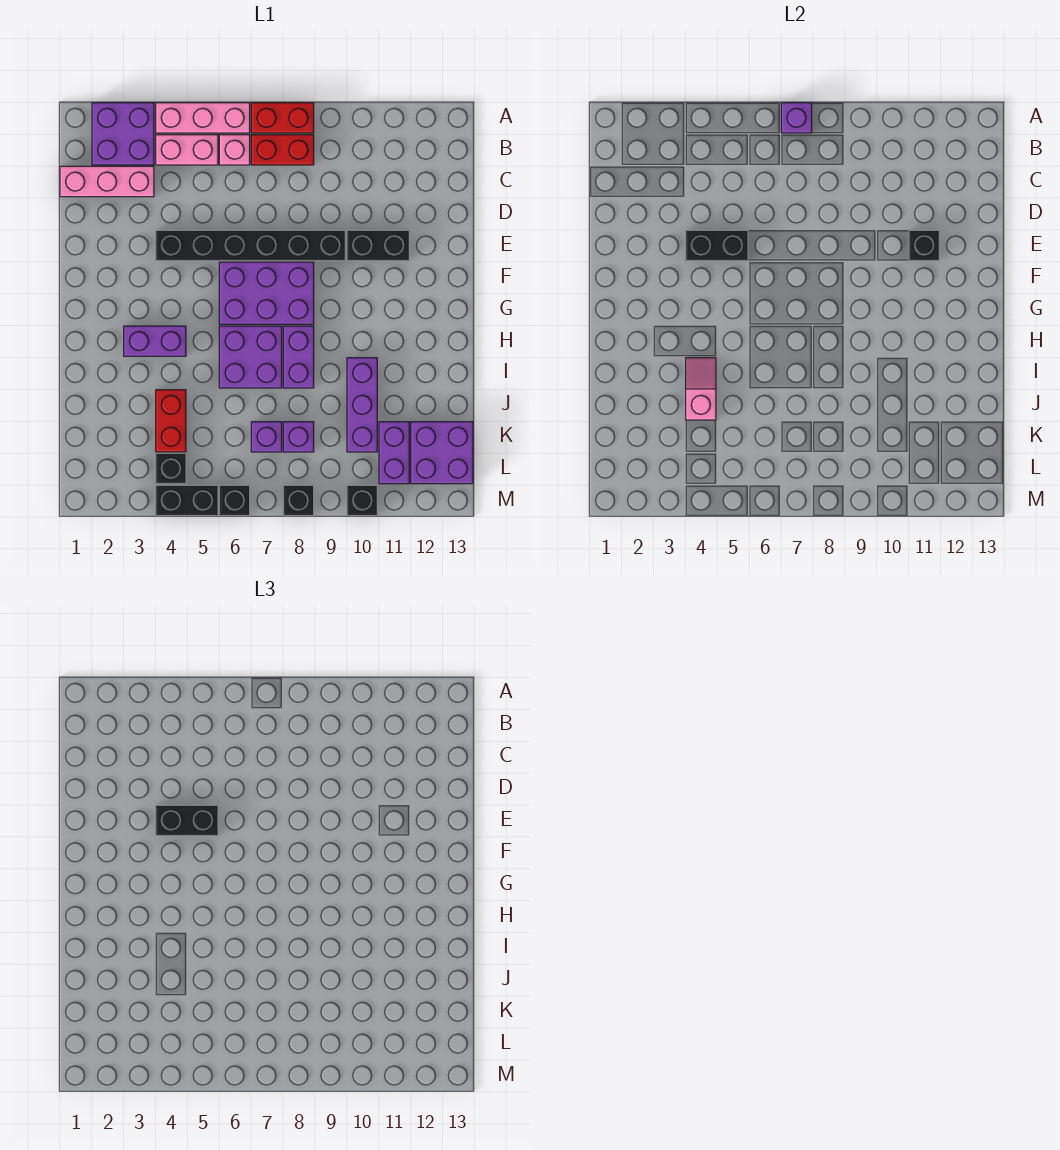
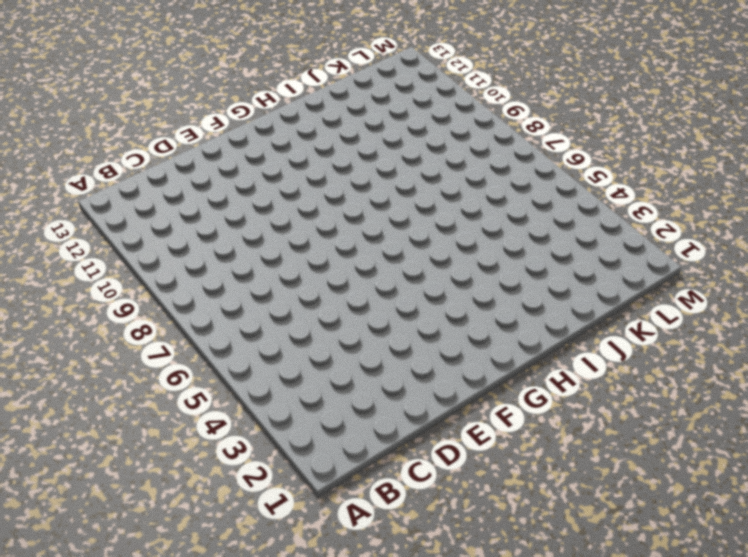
none -> purple 2x2 brick [92,103,154,165]
none -> pink 1x3 brick [156,103,250,133]
none -> red 1x2 brick [251,103,314,133]

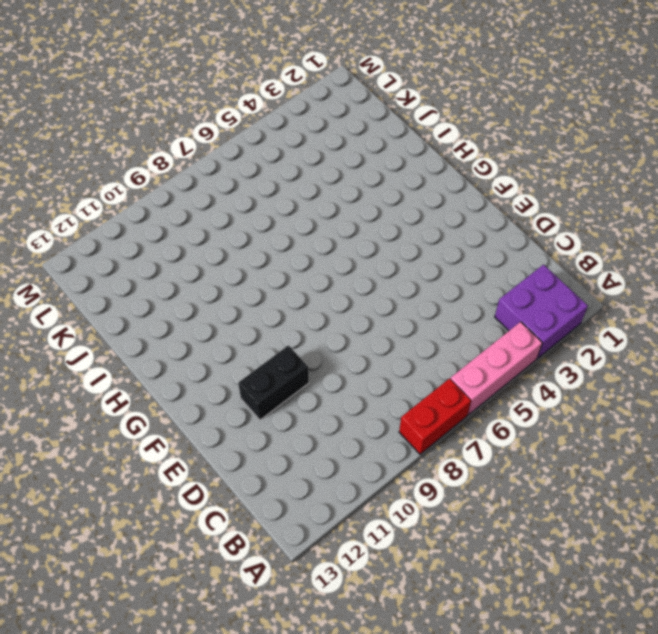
none -> pink 1x2 brick [156,135,218,165]
none -> pink 1x1 brick [219,135,250,165]
none -> red 1x2 brick [251,135,314,165]

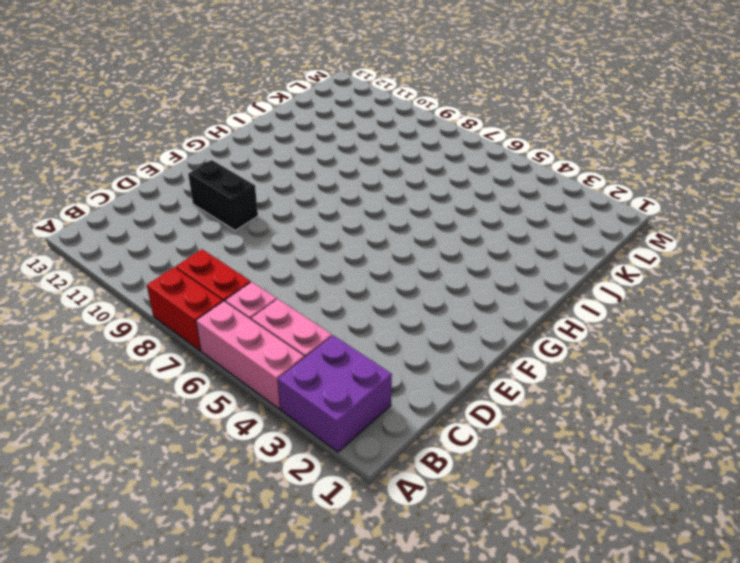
none -> pink 1x3 brick [60,166,154,197]
none -> black 1x6 brick [156,230,345,261]
none -> purple 2x3 brick [219,262,314,324]

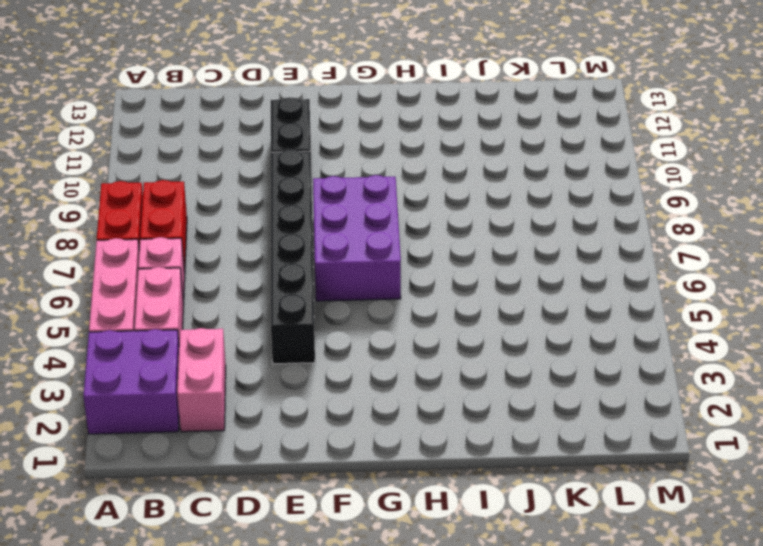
pink 1x2 brick [177,328,226,432] -> pink 1x3 brick [60,166,154,197]
none -> purple 1x2 brick [124,326,186,356]
none -> purple 2x2 brick [219,326,282,388]
none -> purple 1x2 brick [283,326,314,388]

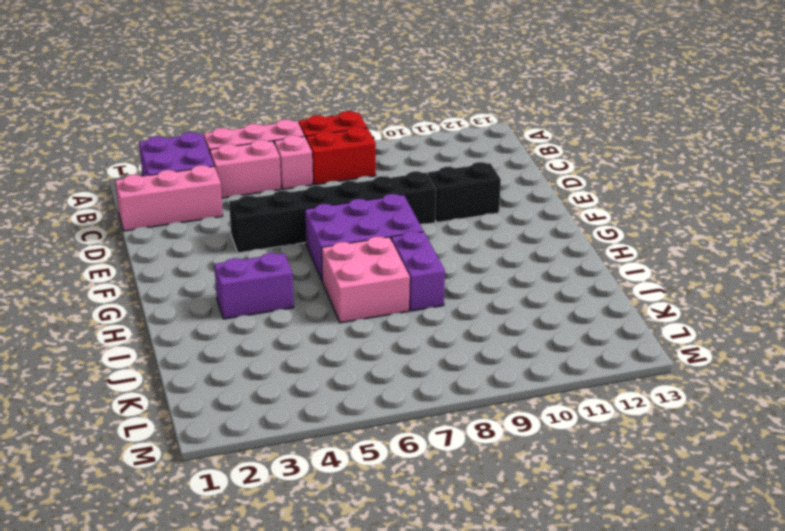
pink 2x2 brick [322,237,410,323] -> purple 2x2 brick [219,326,282,388]
none -> purple 1x3 brick [347,358,377,452]
none -> red 1x2 brick [156,390,186,452]
none -> purple 1x1 brick [251,422,282,452]

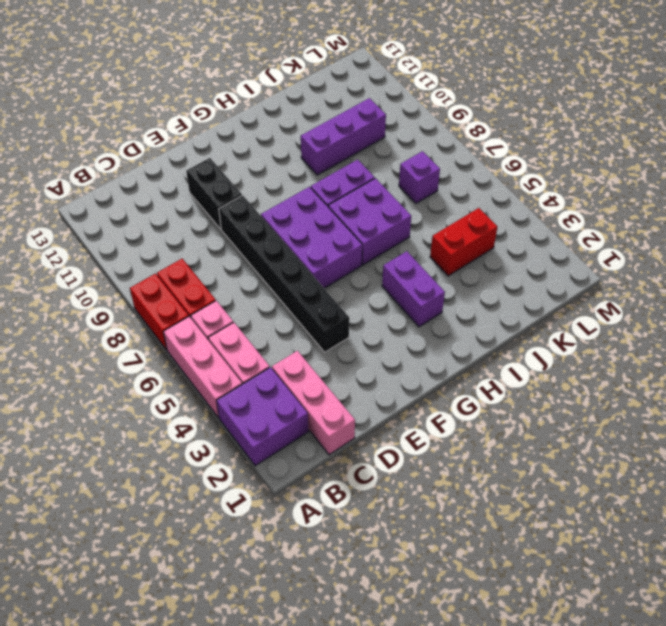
none -> purple 1x1 brick [283,422,314,452]
none -> purple 1x2 brick [379,422,409,484]
none -> purple 2x2 brick [411,422,473,484]

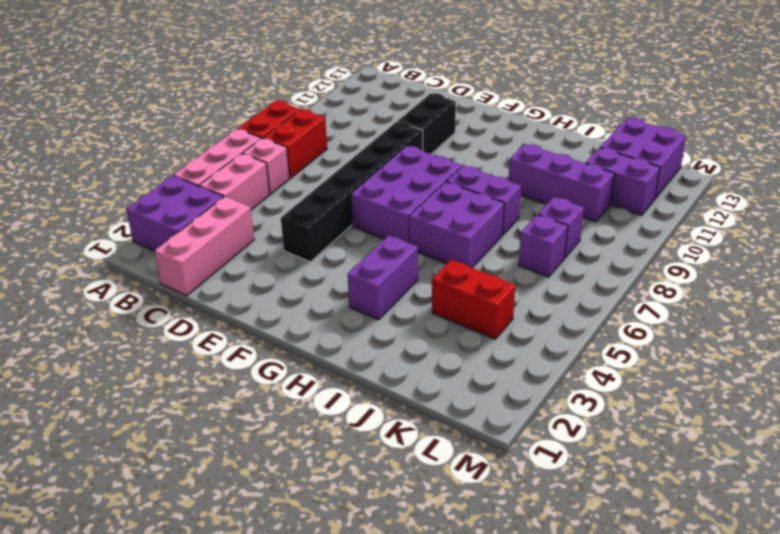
none -> black 1x1 brick [156,453,186,484]
none -> black 1x2 brick [156,485,218,516]
none -> black 1x1 brick [219,485,250,516]

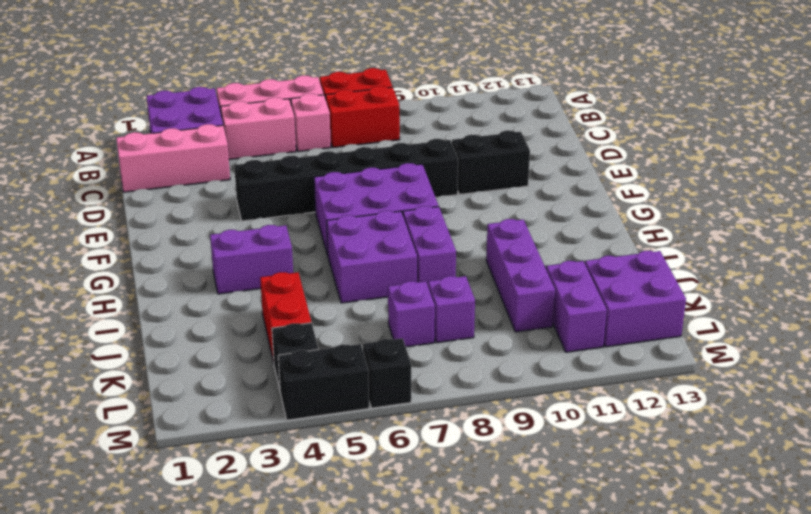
none -> black 1x1 brick [283,485,314,516]
none -> black 1x1 brick [347,485,377,516]
none -> purple 1x1 brick [781,103,812,133]

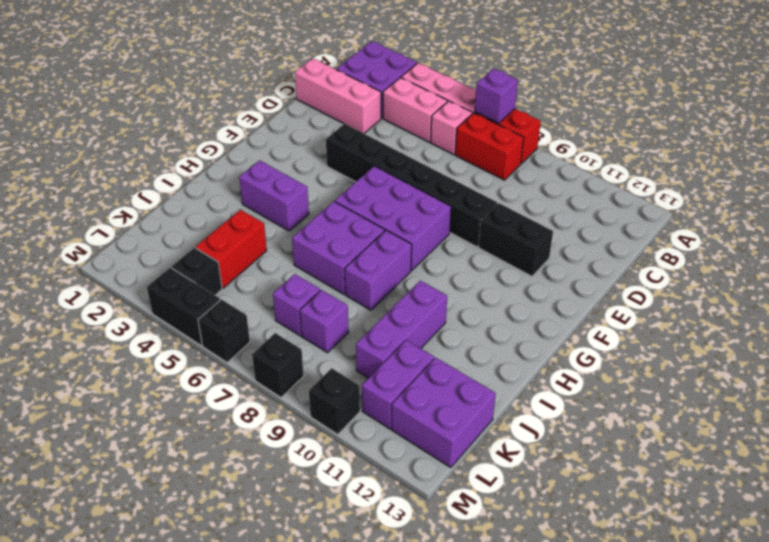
none -> black 1x2 brick [686,230,748,261]
none -> black 1x1 brick [909,230,939,261]
none -> pink 1x2 slope [686,358,716,420]

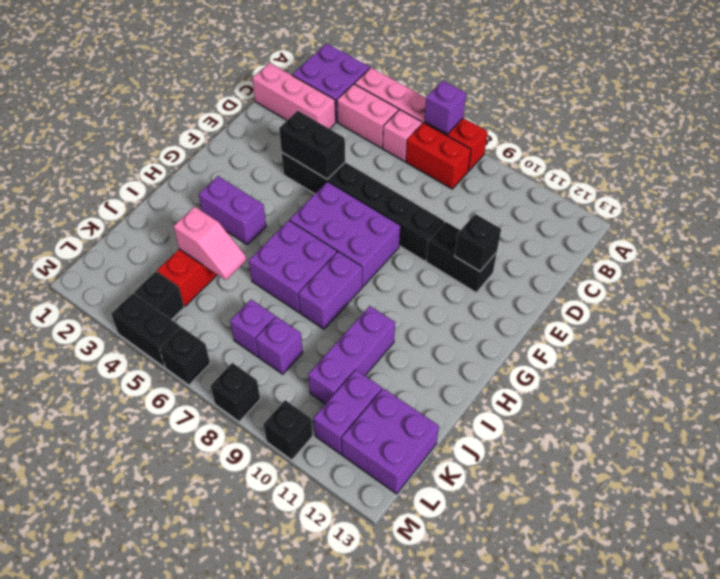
pink 1x2 slope [174,207,246,280] -> pink 1x2 slope turned to [686,358,716,420]
none -> black 1x2 brick [156,805,218,836]

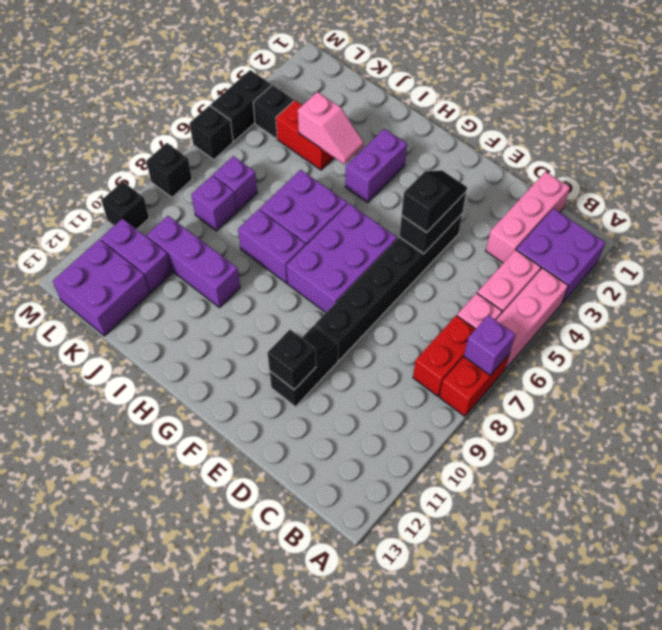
black 1x2 slope [402,170,467,233] -> black 1x2 brick [156,805,218,836]

